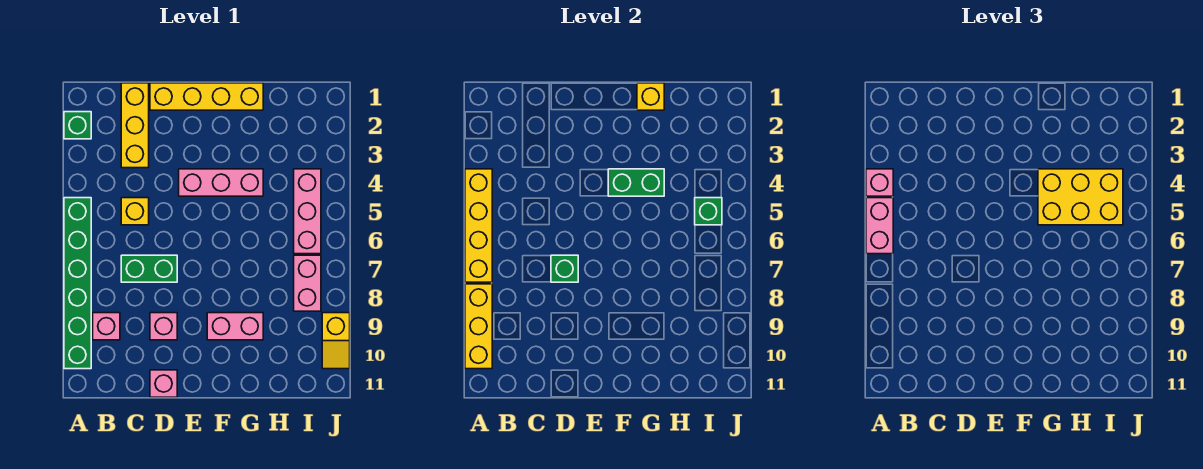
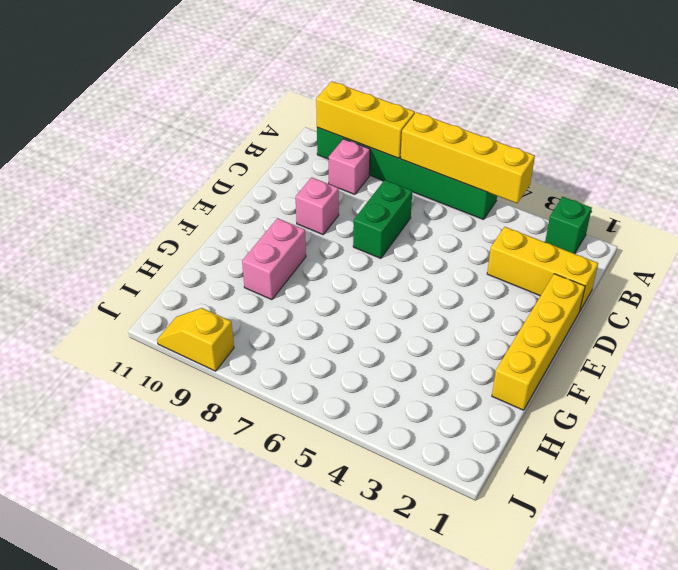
none -> yellow 1x1 brick [121,198,149,225]
none -> pink 1x1 brick [150,370,177,397]
none -> pink 1x3 brick [179,169,263,196]

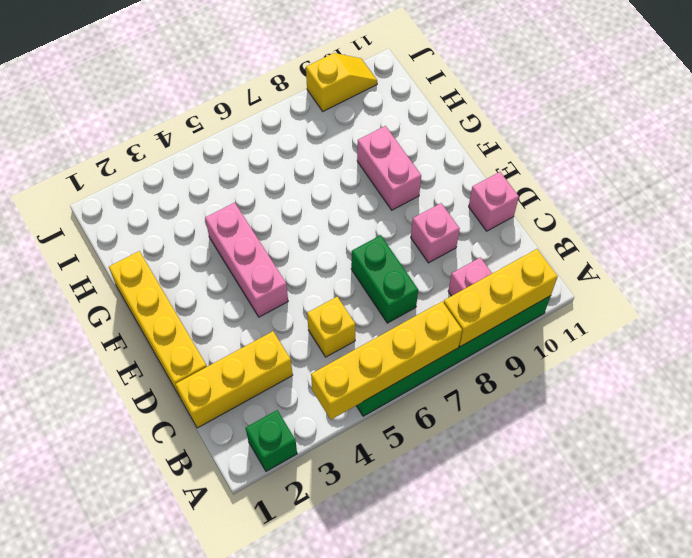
none -> pink 1x3 brick [294,169,321,254]
none -> pink 1x2 brick [294,255,321,311]
none -> green 1x1 brick [551,255,578,282]

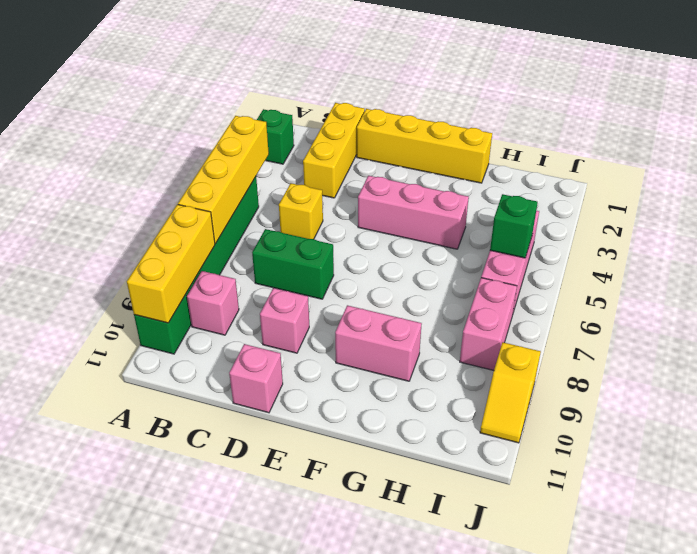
none -> green 1x1 brick [551,255,578,282]
none -> green 1x2 brick [608,169,664,196]
none -> yellow 1x1 brick [637,83,664,110]

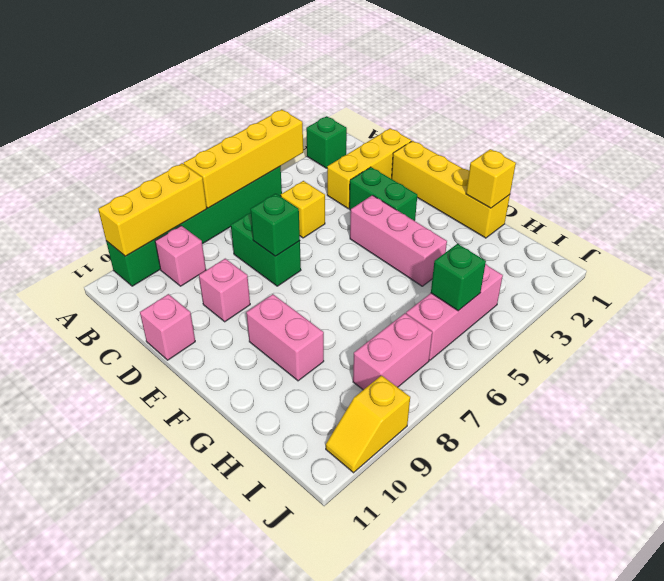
green 1x2 brick [349,167,417,221] -> green 1x2 brick moved to [608,169,664,196]
none -> pink 1x1 brick [866,169,893,196]
none -> pink 1x2 brick [866,198,893,254]
none -> yellow 2x3 brick [1038,169,1123,225]

